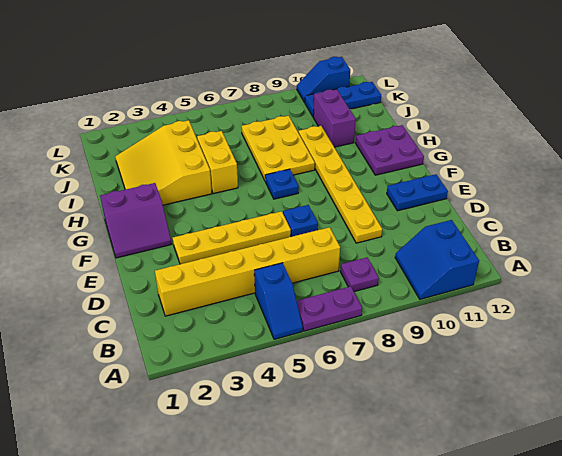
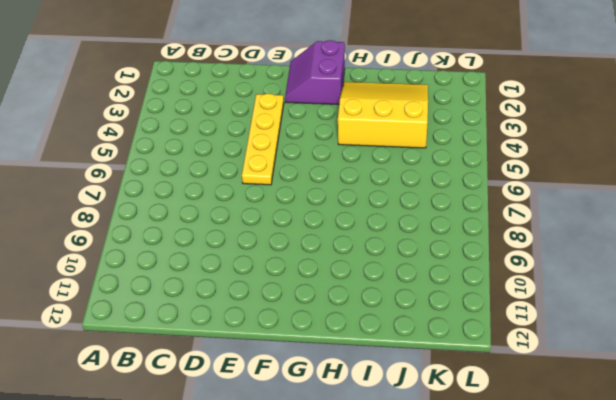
none -> blue 1x2 slope [254,263,303,339]
none -> purple 1x2 plate [297,286,362,331]
none -> blue 2x2 slope [395,220,479,299]

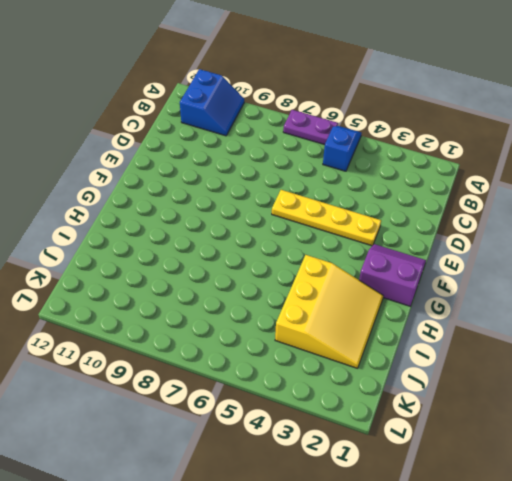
none -> purple 1x1 plate [340,258,379,292]
none -> yellow 1x6 brick [155,227,340,316]
none -> yellow 1x6 plate [298,126,382,243]

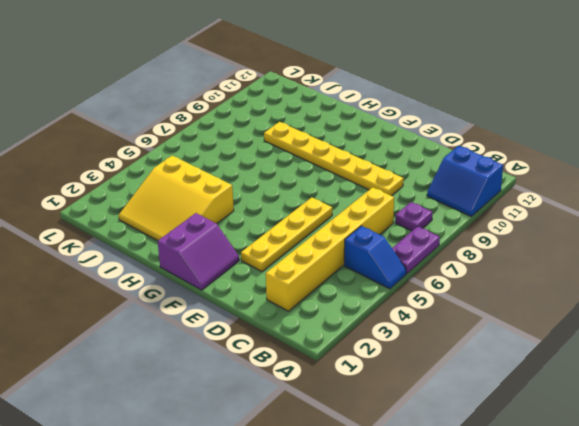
none -> blue 1x1 plate [283,205,318,237]
none -> blue 1x2 plate [387,174,448,211]
none -> blue 1x1 plate [265,169,299,199]

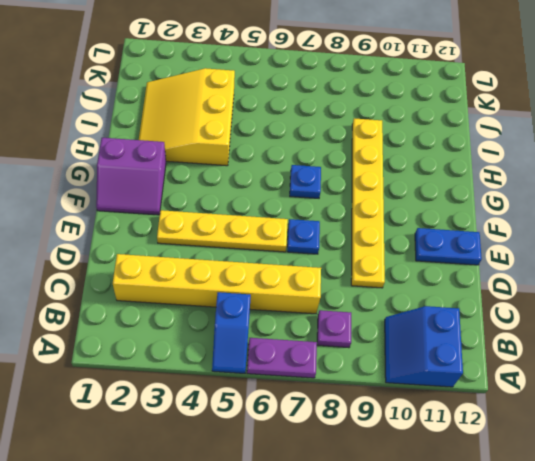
none -> purple 2x2 plate [356,125,424,175]
none -> yellow 1x2 brick [197,131,238,194]
none -> yellow 2x3 plate [242,116,315,182]

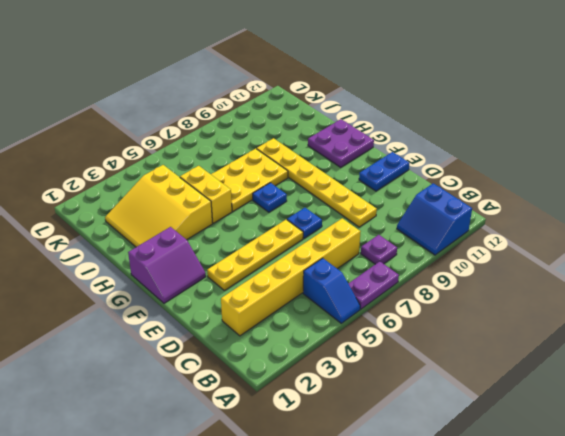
yellow 2x3 plate [211,149,288,211] -> yellow 2x3 plate turned to [242,116,315,182]
none -> purple 1x2 brick [313,89,356,147]
none -> blue 1x3 plate [305,82,381,116]
none -> blue 1x2 slope [297,57,350,103]

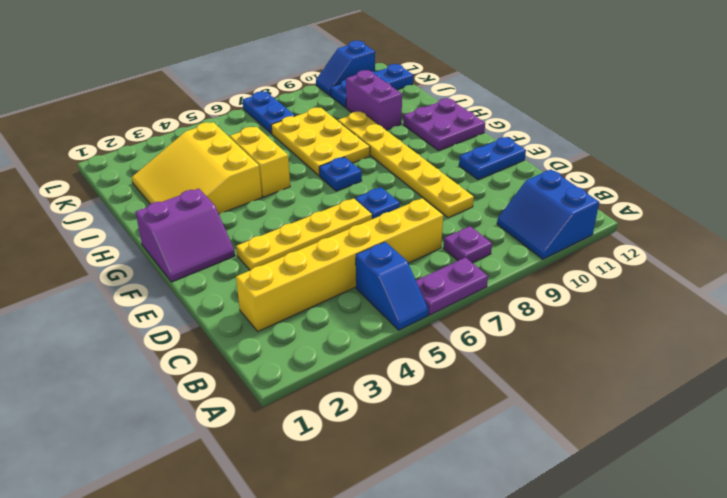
blue 1x2 plate [243,91,295,134] -> none

